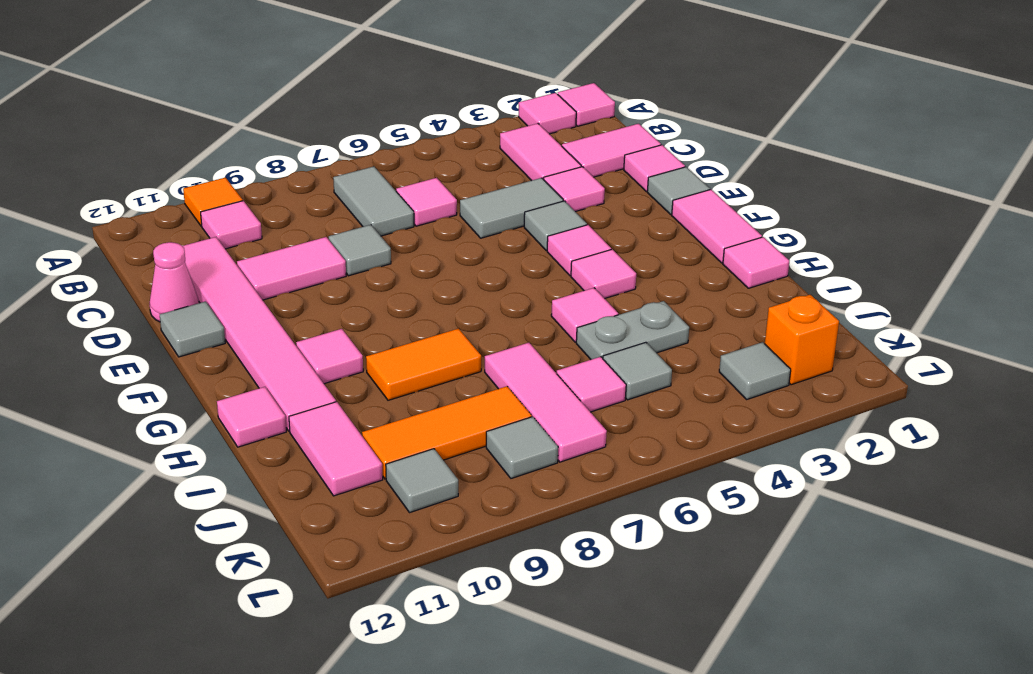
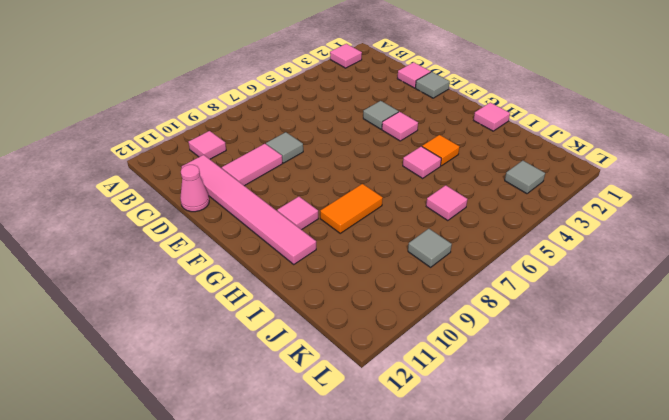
orange 1x1 tile [422,135,459,166] -> orange 1x1 tile moved to [183,178,243,226]
none -> pink 1x1 tile [558,83,615,126]
none -> pink 1x2 tile [500,124,581,181]
none -> grey 1x2 tile [333,167,414,236]
none -> pink 1x2 tile [562,124,661,177]

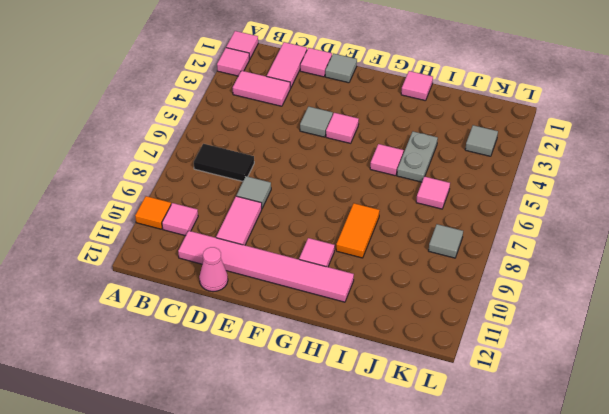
black 1x2 tile [194,144,254,181] -> grey 1x2 tile [333,167,414,236]
none -> pink 1x1 tile [396,178,457,226]
none -> pink 1x1 tile [544,167,605,212]
none -> grey 1x2 tile [460,178,563,238]
none -> grey 1x1 tile [160,301,225,357]

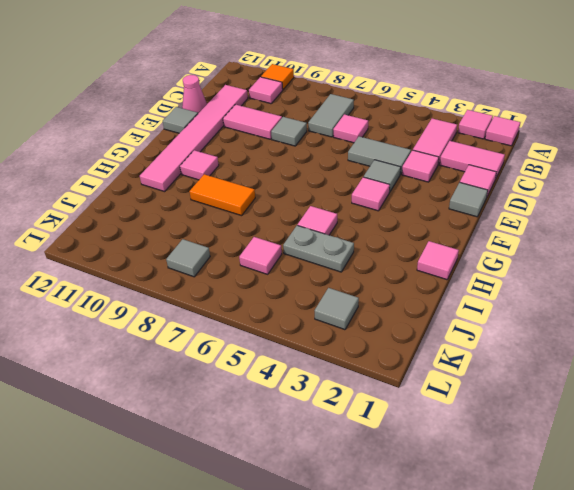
none -> pink 1x2 tile [672,190,762,263]
none -> pink 1x1 tile [571,249,636,299]
none -> pink 1x1 tile [217,387,286,447]
none -> pink 1x3 tile [485,343,607,462]

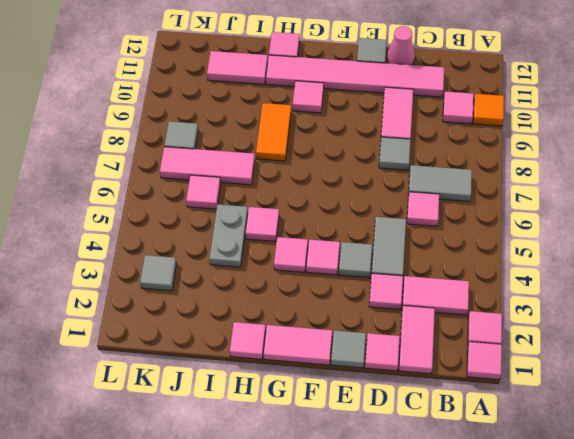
none -> grey 1x1 tile [603,342,672,400]
none -> orange 1x3 tile [362,386,532,479]
none -> orange 1x1 brick [765,295,839,385]
none -> grey 1x1 tile [386,449,458,513]

